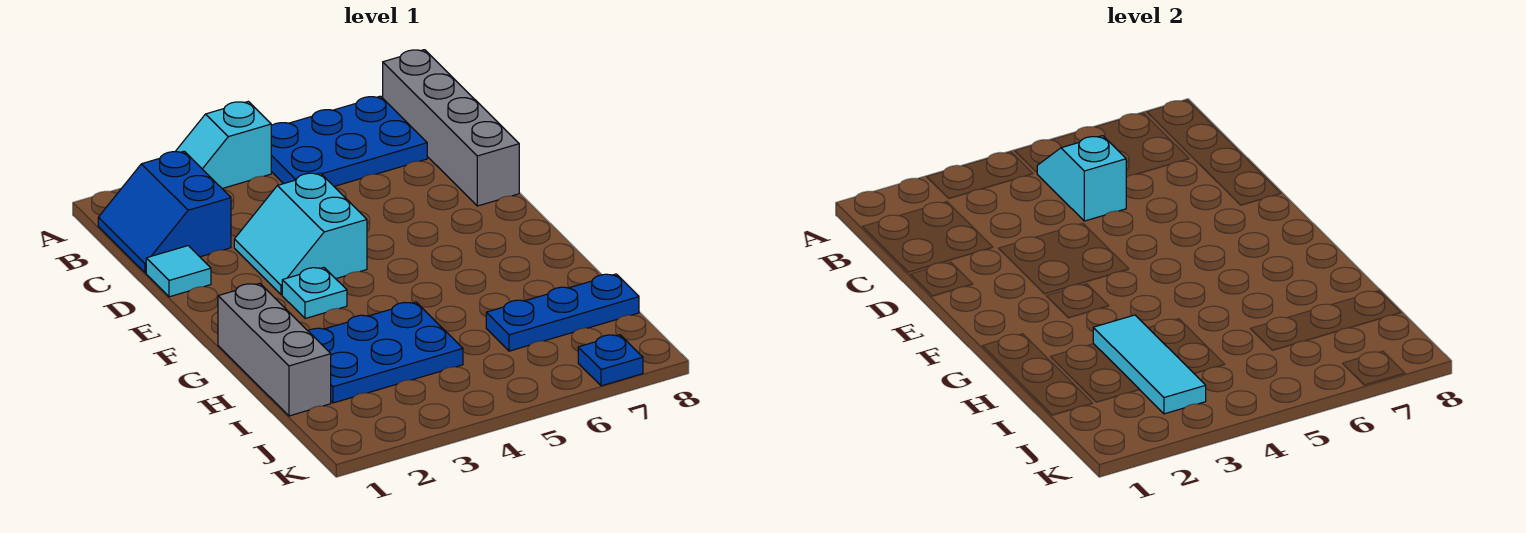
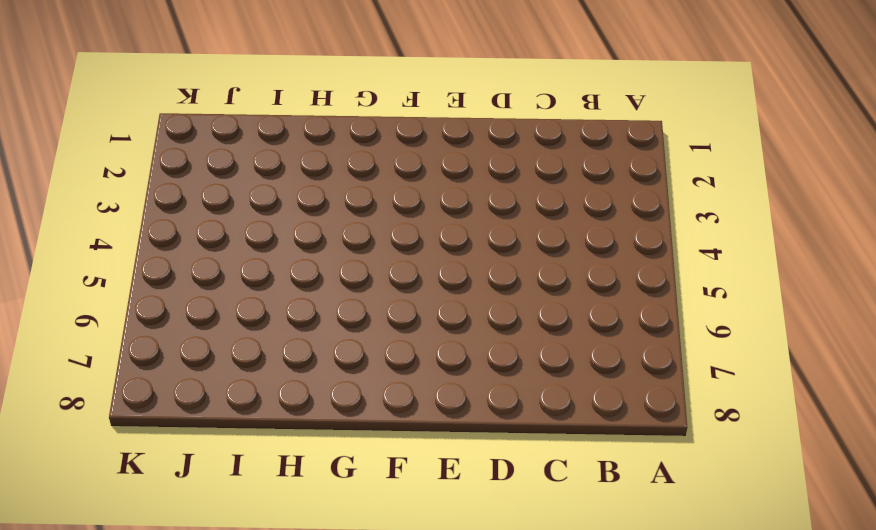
none -> cyan 1x2 slope [175,101,271,188]
none -> blue 2x3 plate [271,96,427,186]
none -> grey 1x4 brick [383,50,519,206]

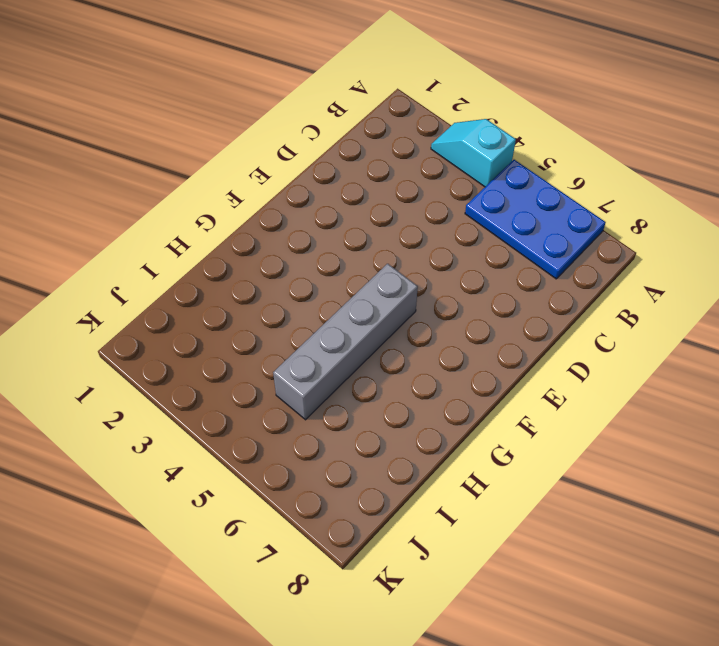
grey 1x4 brick [273,264,418,420] -> grey 1x4 brick moved to [383,50,519,206]
none -> blue 2x2 slope [98,151,231,273]
none -> cyan 1x1 tile [146,246,211,297]
none -> cyan 2x2 slope [234,173,367,295]

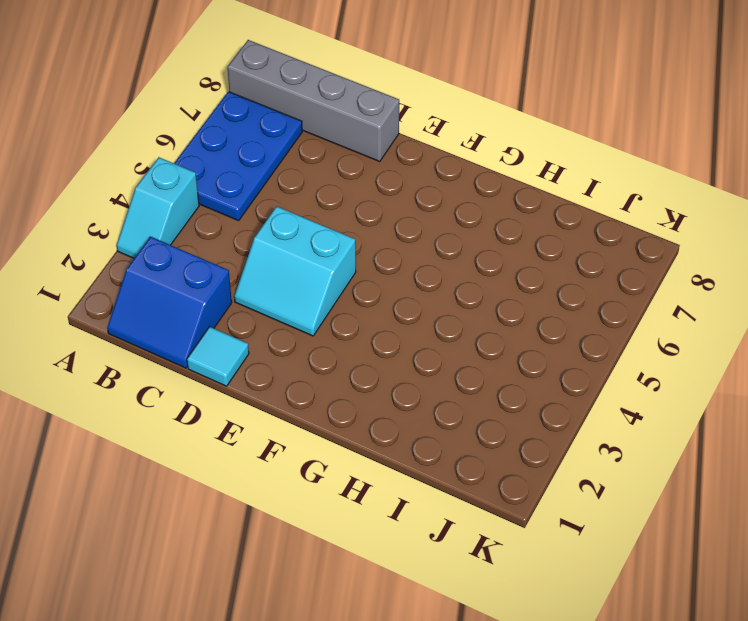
none -> cyan 1x1 plate [282,267,347,319]
none -> grey 1x3 brick [218,283,331,416]
none -> blue 2x3 plate [309,302,463,403]

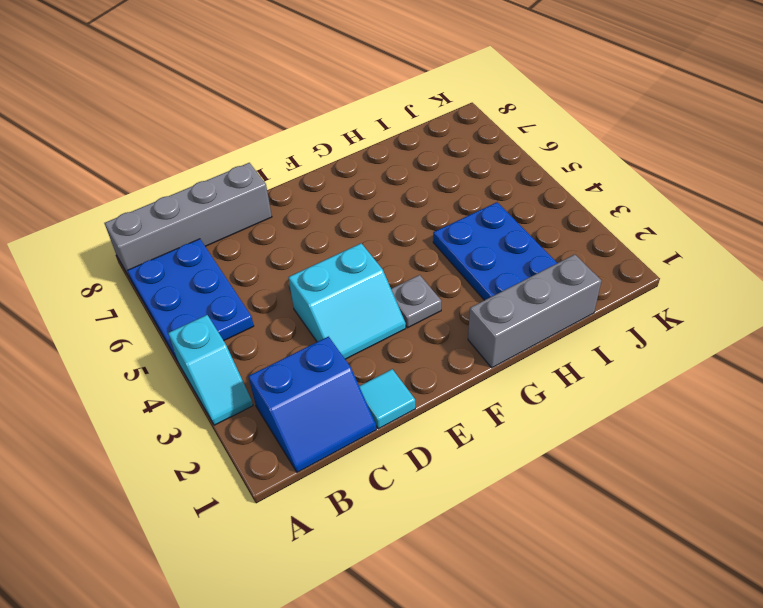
grey 1x1 plate [391,275,441,328] -> cyan 1x1 plate [282,267,347,319]
none -> blue 1x3 plate [486,274,639,351]
none -> blue 1x1 plate [578,335,643,386]
none -> cyan 1x2 slope [1037,136,1126,221]

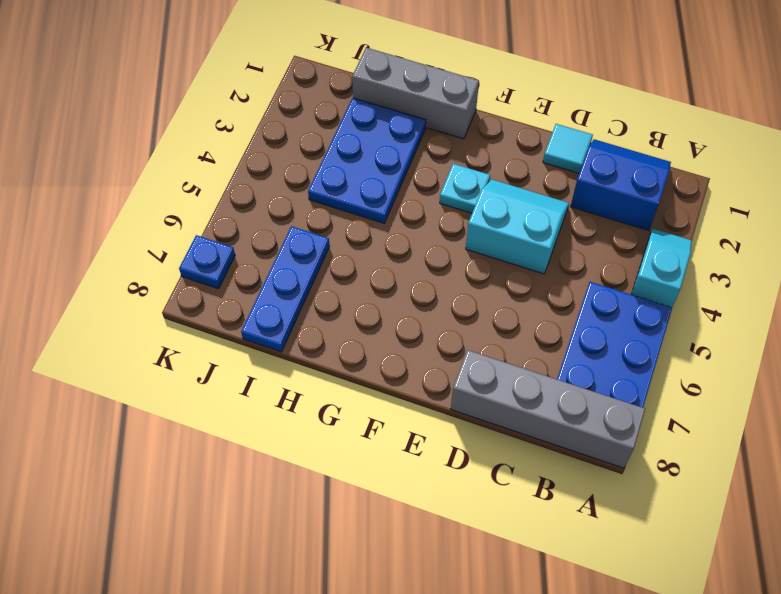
none -> cyan 1x2 slope [1037,136,1126,221]
none -> cyan 1x3 tile [1093,315,1206,414]

